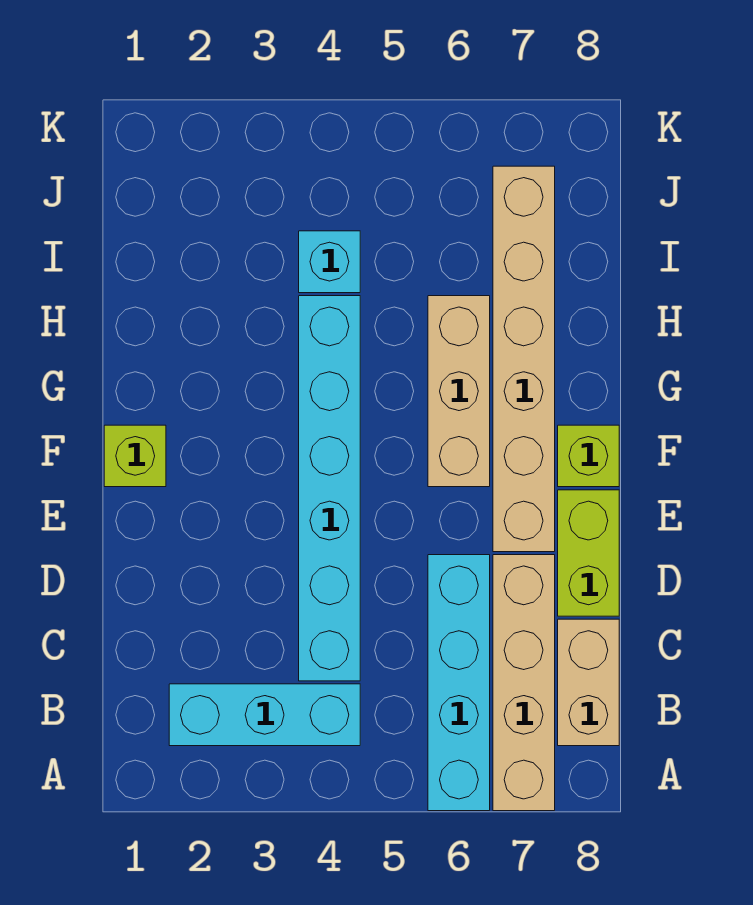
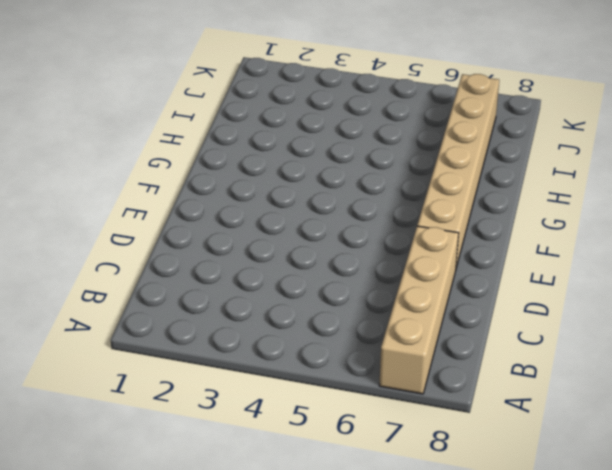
none -> cyan 1x4 brick [428,555,490,811]
none -> cyan 1x3 brick [169,684,360,746]

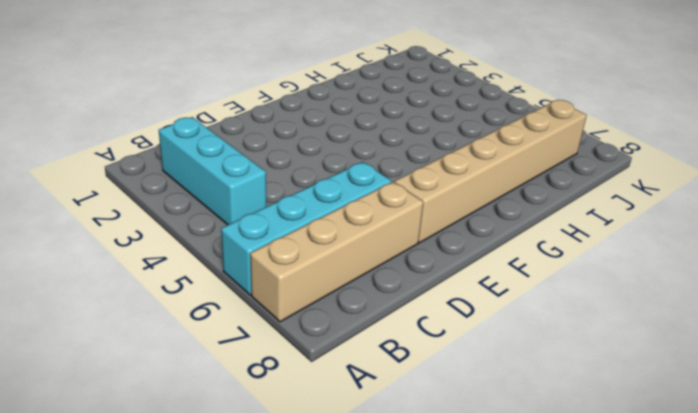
none -> tan 1x2 brick [558,619,619,746]
none -> cyan 1x6 brick [299,296,360,681]

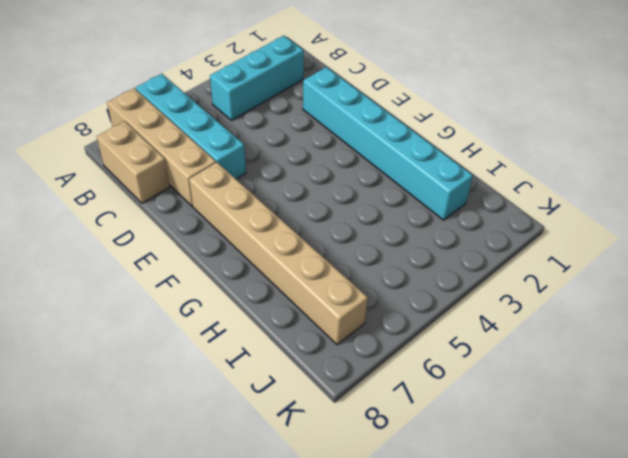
cyan 1x6 brick [303,67,473,220] -> cyan 1x6 brick moved to [299,296,360,681]
none -> lime 1x2 brick [558,490,619,616]
none -> lime 1x1 brick [104,425,166,487]

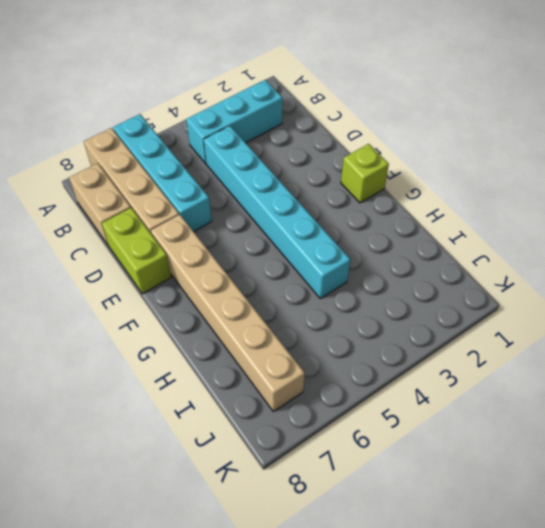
none -> tan 1x3 brick [428,296,490,487]
none -> lime 1x1 brick [558,425,619,487]

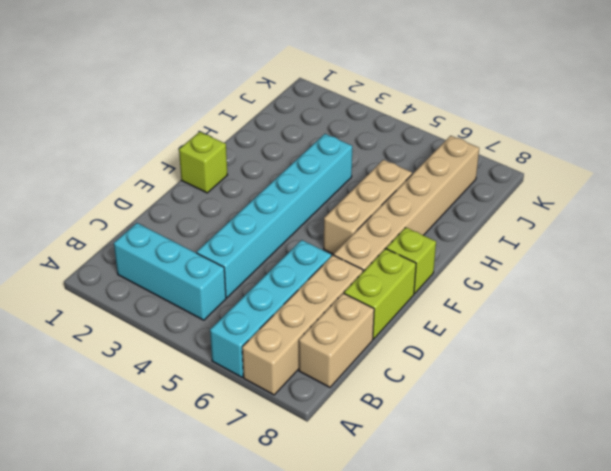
none -> cyan 1x1 brick [299,231,360,293]

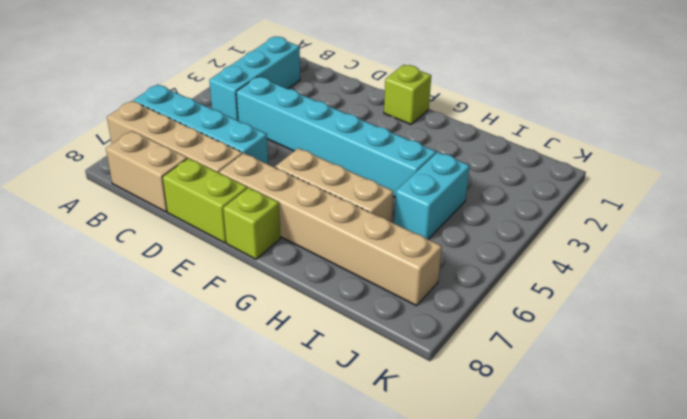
cyan 1x2 brick [394,152,470,239] -> cyan 1x1 brick [299,231,360,293]

